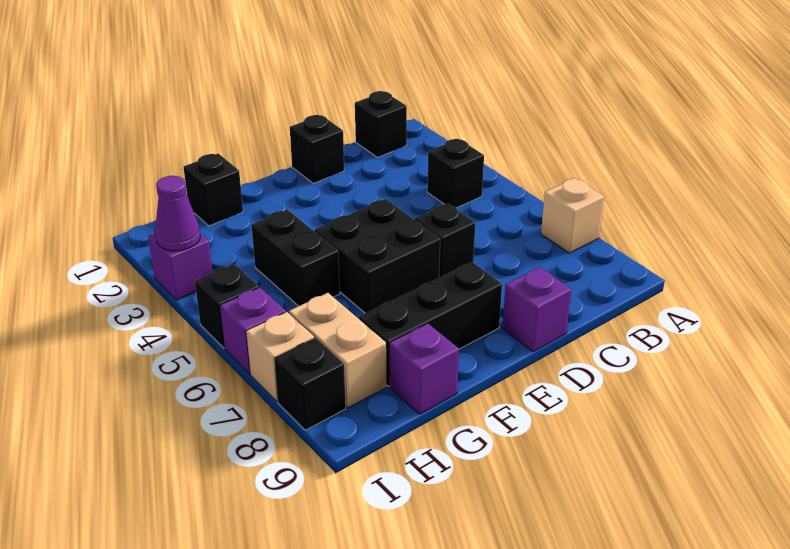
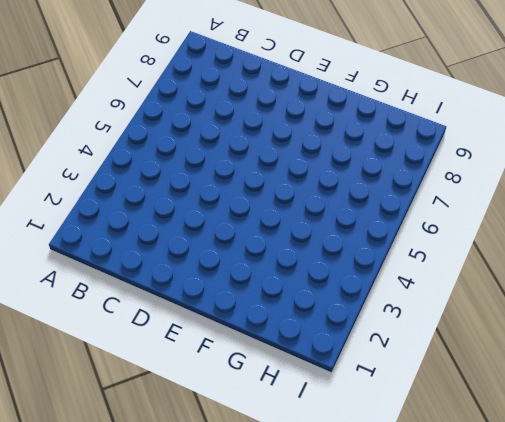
none -> tan 1x1 brick [541,178,604,253]
none -> black 1x1 brick [355,91,407,157]
none -> black 1x1 brick [427,139,484,208]

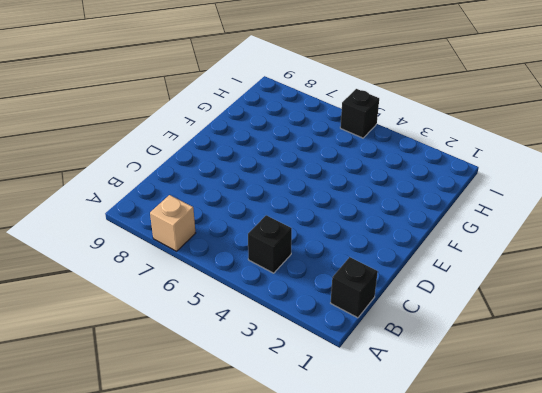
none -> black 1x1 brick [290,115,344,183]
none -> black 1x1 brick [415,203,475,277]
none -> purple 1x1 brick [502,267,571,352]

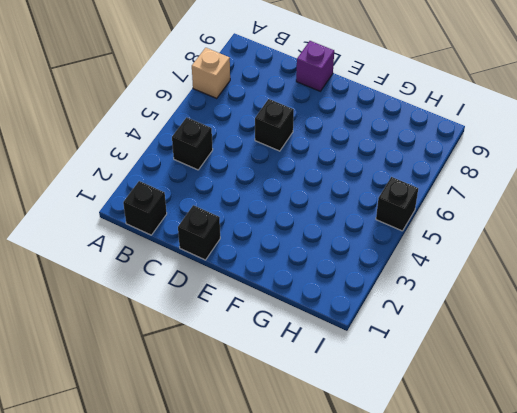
none -> black 2x2 brick [315,199,440,313]
none -> black 1x3 brick [359,262,502,386]
none -> black 1x1 brick [183,154,243,226]

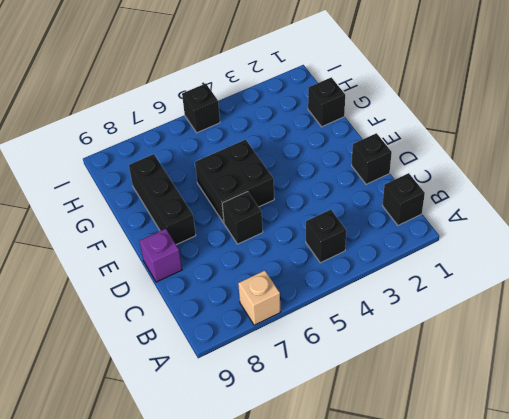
none -> black 1x2 brick [251,210,340,306]
none -> purple 1x1 brick [390,324,459,414]
none -> tan 1x2 brick [289,293,386,408]

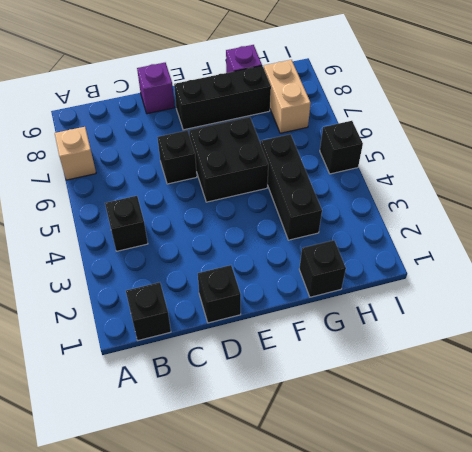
black 1x3 brick [261,134,322,240] -> black 1x2 brick [251,210,340,306]
none -> purple 1x1 brick [148,233,212,300]
none -> purple 1x1 brick [220,287,286,374]
none -> tan 1x1 brick [246,312,314,401]

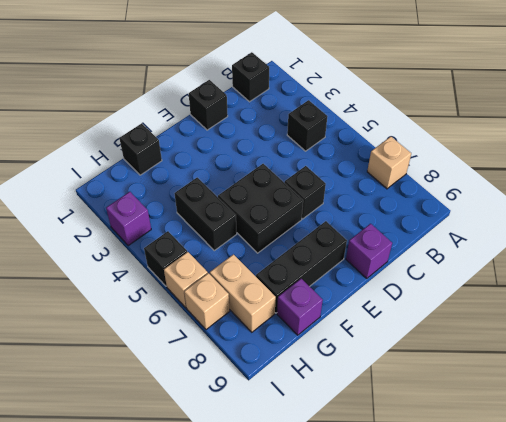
tan 1x1 brick [164,252,208,308] -> purple 1x1 brick [220,287,286,374]
none -> black 1x1 brick [274,338,346,430]
none -> purple 1x1 cone [155,176,200,251]

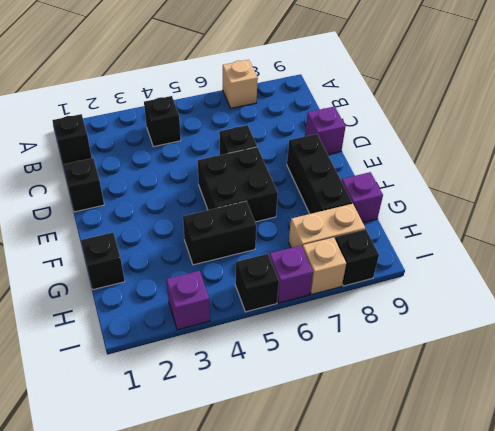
none -> purple 1x1 cone [155,176,200,251]

